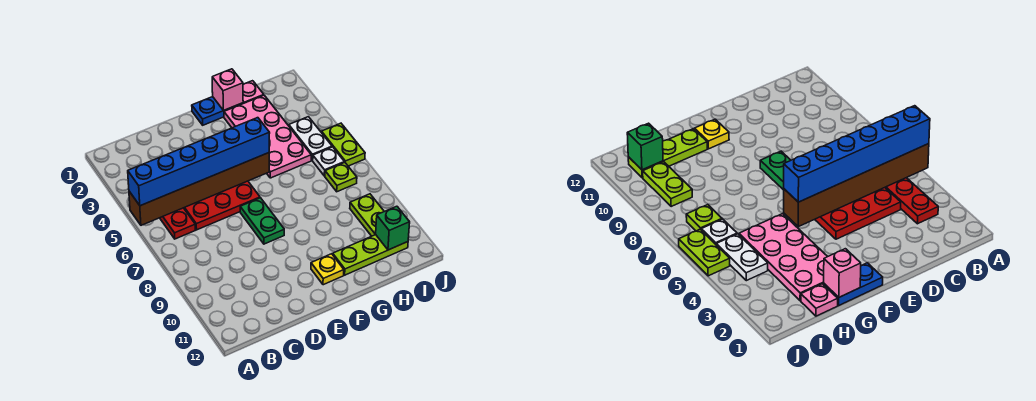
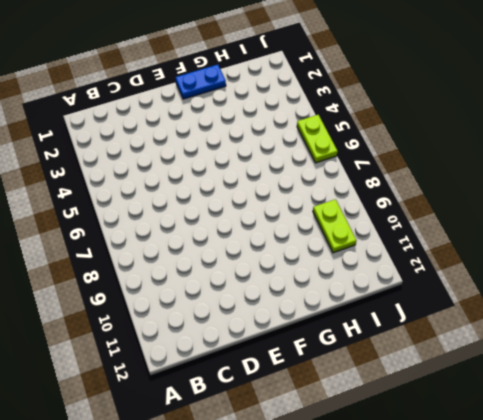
none -> red 1x4 plate [160,208,195,239]
none -> red 3x3 plate [184,181,260,230]
none -> green 1x2 plate [240,198,284,244]

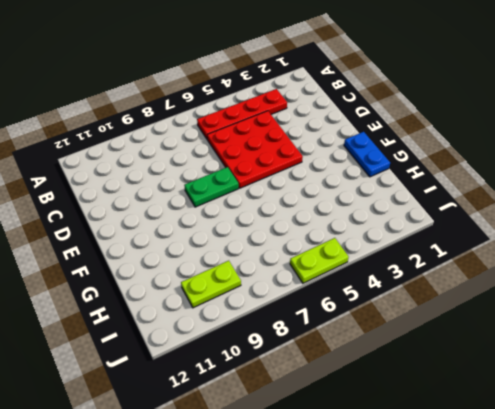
none -> yellow 1x1 plate [311,254,344,285]
none -> pink 2x4 plate [224,95,311,178]
none -> lime 1x3 plate [333,235,408,275]

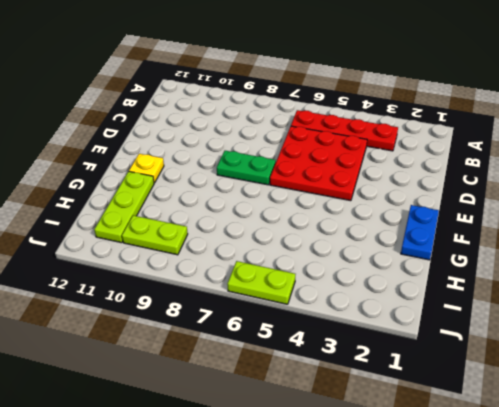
none -> pink 2x4 plate [224,95,311,178]
none -> pink 1x1 plate [243,81,264,103]
none -> white 1x2 plate [289,117,332,160]

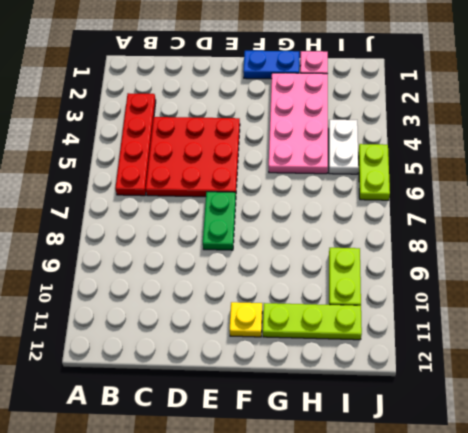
none -> white 1x1 plate [312,147,344,176]
none -> lime 1x1 plate [325,162,357,192]
none -> brown 1x6 brick [129,153,269,225]

